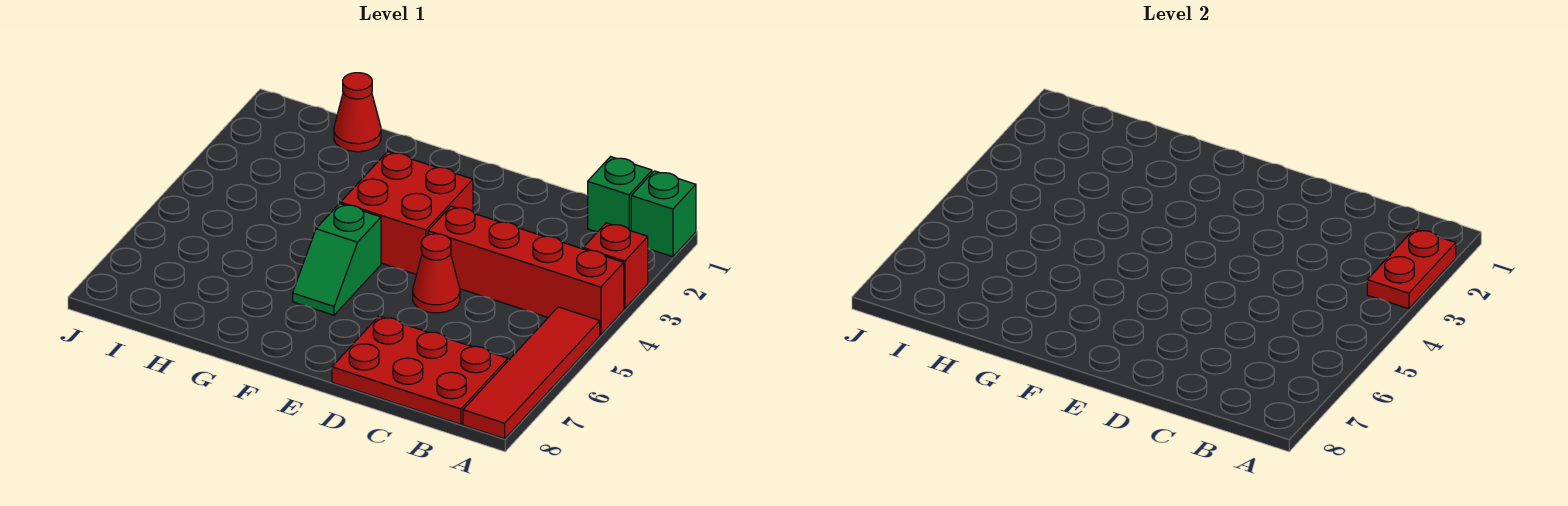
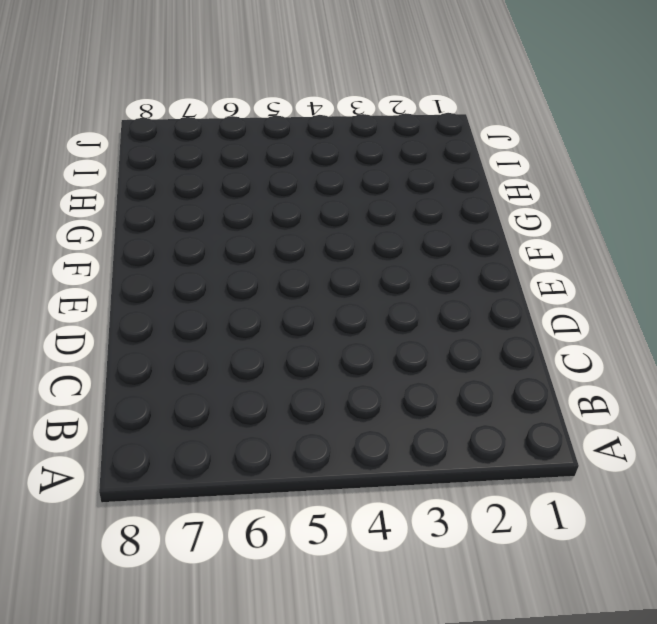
none -> green 1x1 brick [631,171,696,257]
none -> red 1x1 brick [583,223,648,309]

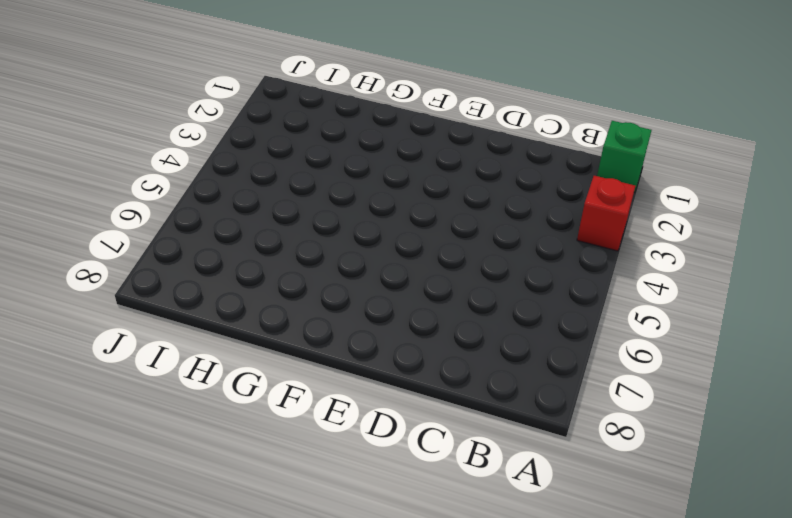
none -> red 1x4 brick [428,206,624,335]
none -> red 1x4 tile [463,307,600,439]

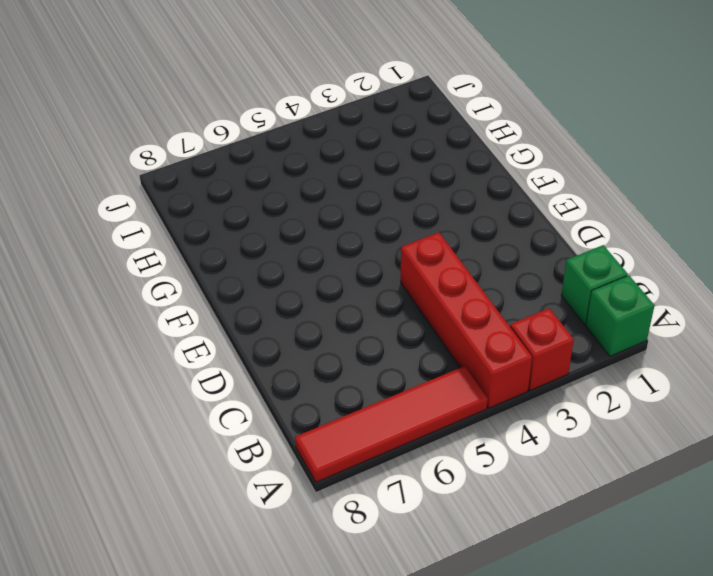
none -> red 2x3 plate [332,316,508,424]
none -> red 1x1 cone [413,234,460,313]

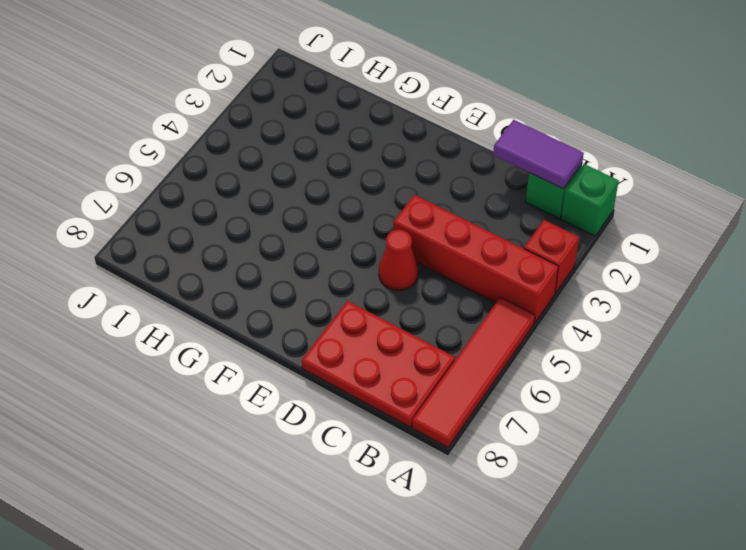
purple 1x2 tile [493,120,584,189] -> none
none -> red 2x2 brick [341,151,473,274]
none -> green 1x2 slope [293,203,381,315]

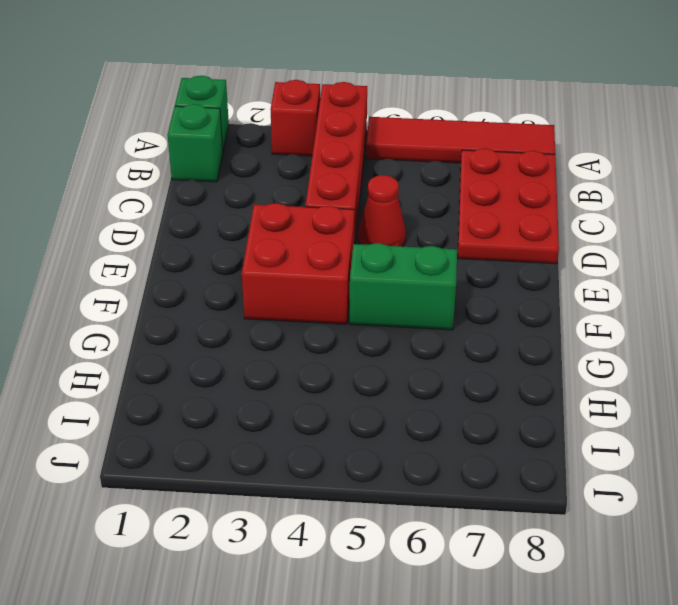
green 1x2 brick [350,243,457,330] -> green 1x2 slope [293,203,381,315]
none -> red 1x1 cone [334,73,381,152]
none -> red 1x2 plate [1367,229,1456,309]

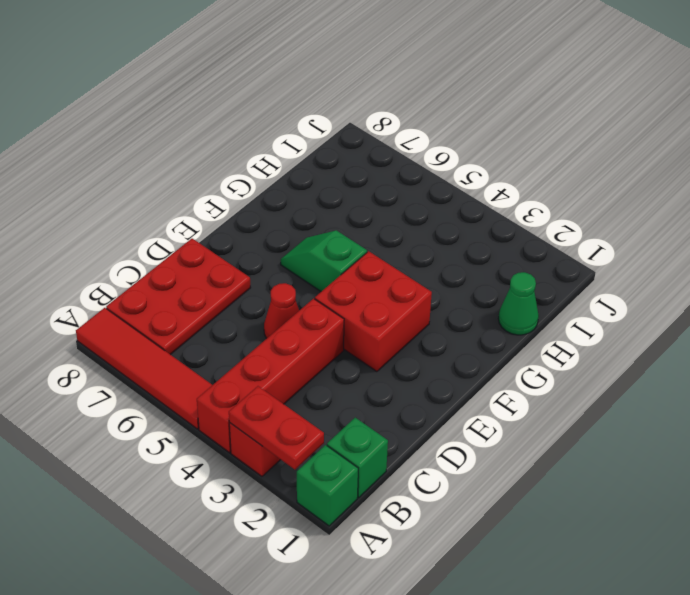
green 1x1 cone [498,272,539,335] -> red 1x1 cone [334,73,381,152]

